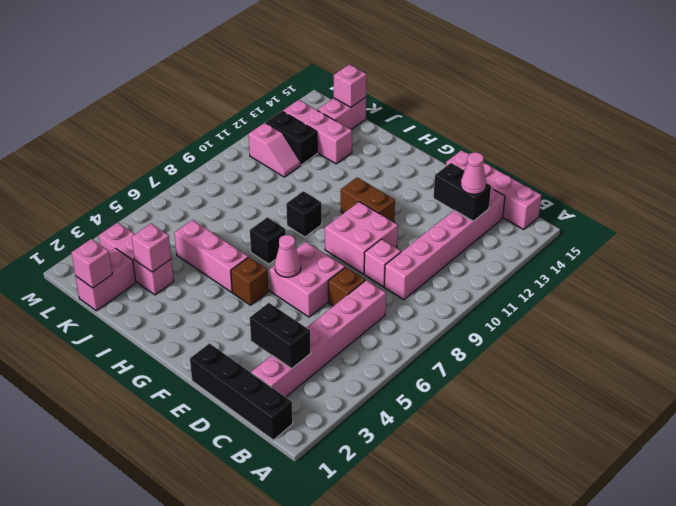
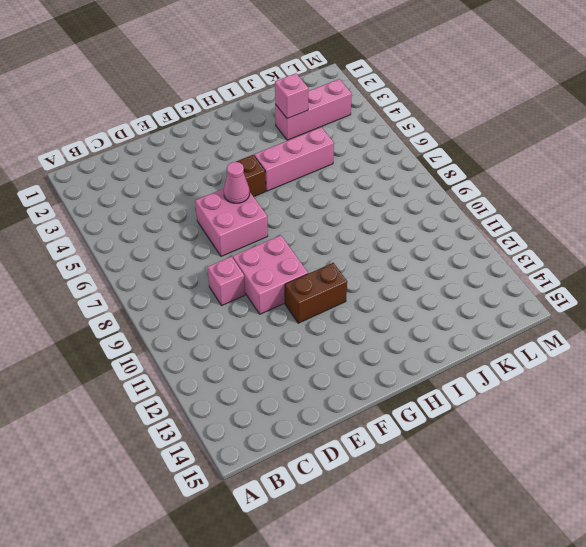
none -> black 1x4 brick [190,343,293,440]
none -> pink 1x4 brick [446,150,541,230]
none -> pink 1x6 brick [251,280,386,397]

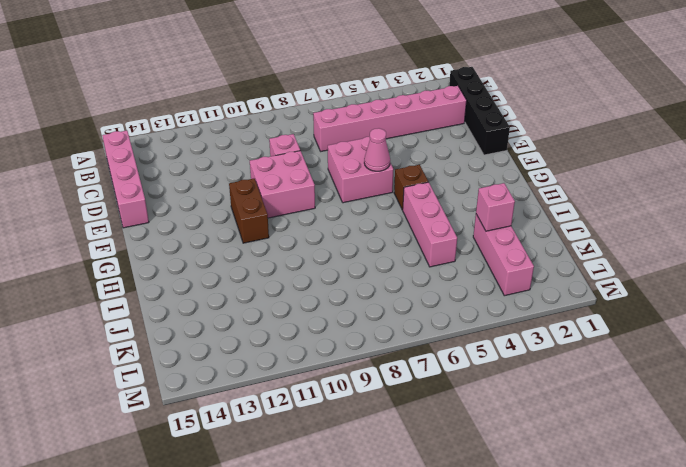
none -> pink 1x6 brick [384,188,505,300]
none -> brown 1x1 brick [328,267,365,306]
none -> black 1x1 brick [250,217,286,264]

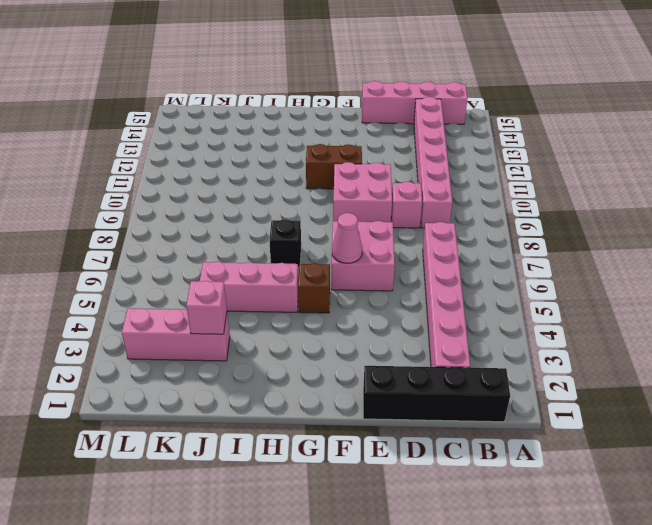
none -> brown 1x1 brick [328,267,365,306]
none -> black 1x1 brick [286,191,322,237]
none -> pink 1x3 brick [283,100,352,164]

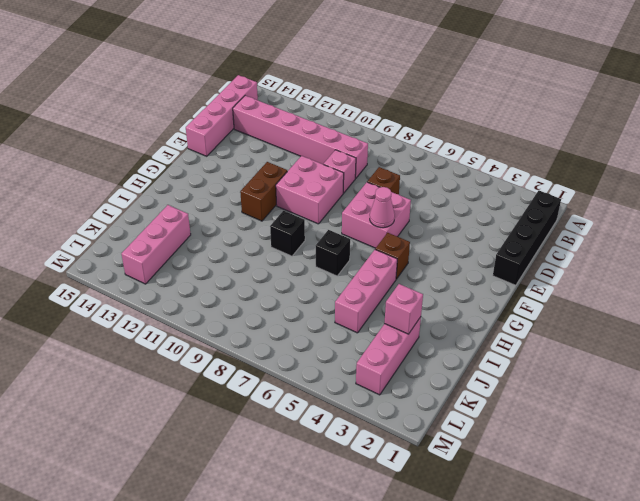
none -> pink 1x6 brick [251,280,386,397]
none -> pink 1x2 brick [75,248,136,311]
none -> pink 1x2 slope [249,123,301,177]

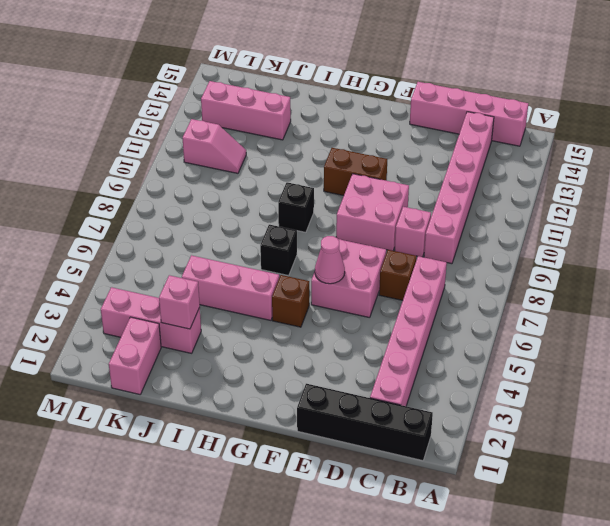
none -> black 1x2 brick [266,111,317,165]
none -> pink 1x2 brick [318,97,366,130]
none -> black 1x2 brick [250,303,311,369]

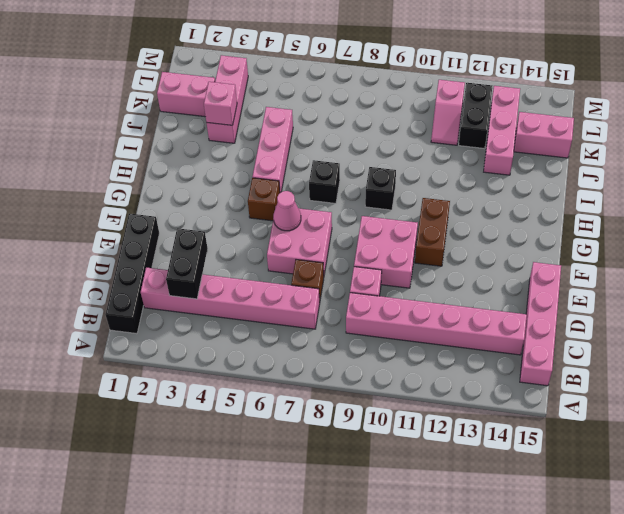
none -> black 1x2 brick [434,163,491,221]
none -> pink 1x1 brick [72,239,112,288]
none -> pink 1x1 brick [334,65,367,107]

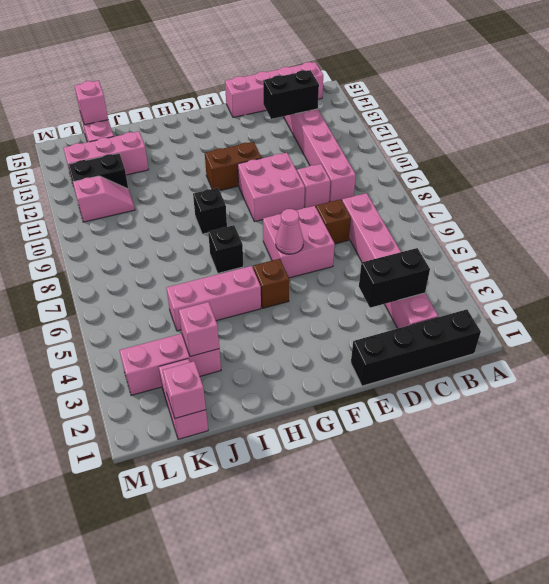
none -> pink 1x1 cone [461,152,486,194]

